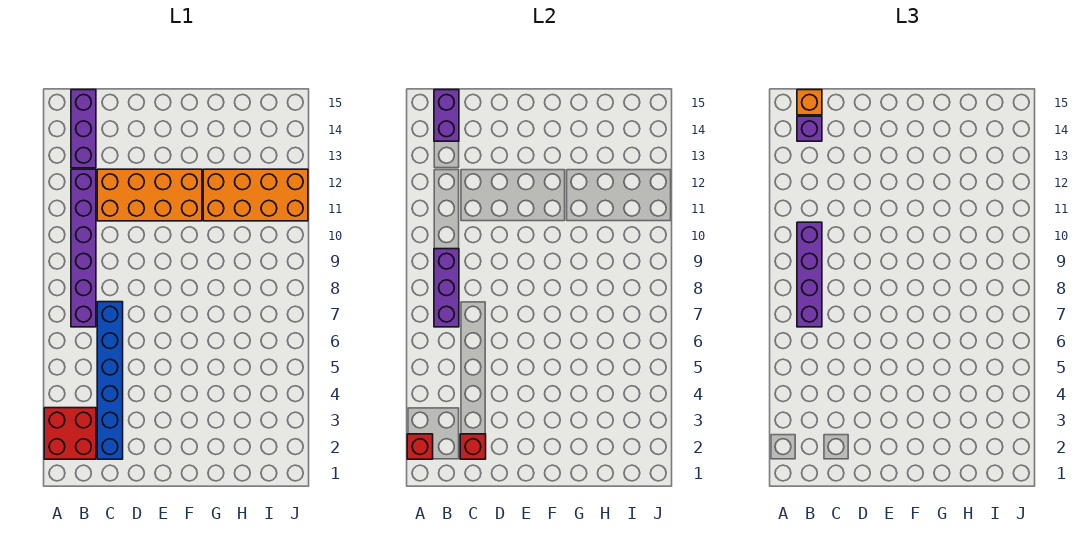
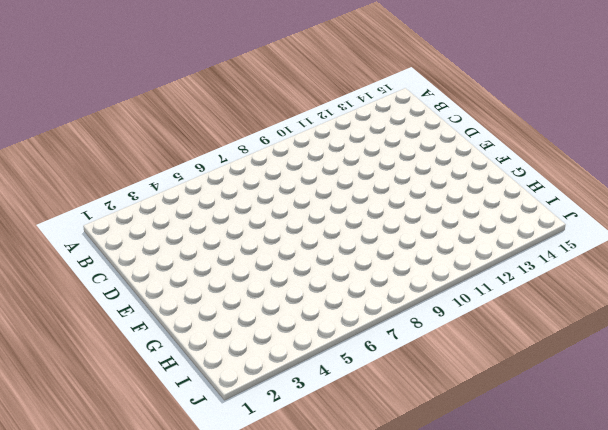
none -> red 2x2 brick [44,408,96,459]
none -> purple 1x6 brick [71,169,96,327]
none -> purple 1x3 brick [71,90,96,168]

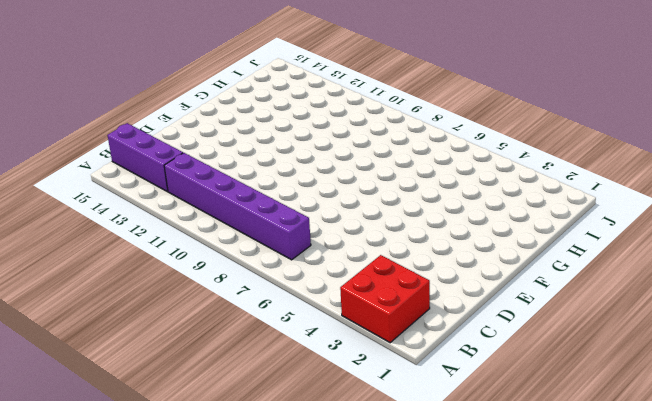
none -> blue 1x6 brick [97,302,123,459]
none -> orange 2x4 brick [97,169,202,221]
none -> orange 2x4 brick [203,169,308,221]

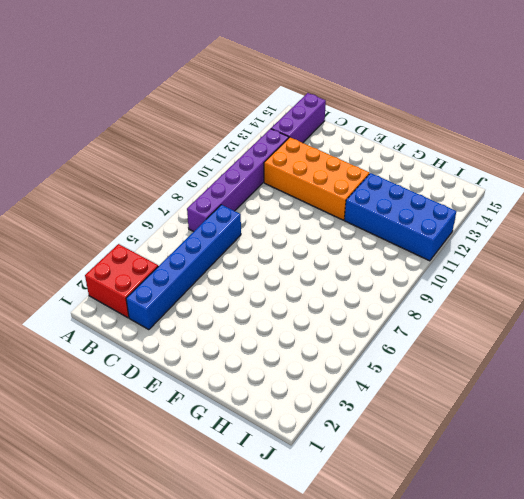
blue 2x4 brick [344,173,456,261] -> orange 2x4 brick [203,169,308,221]
none -> red 1x1 brick [407,434,433,459]
none -> purple 1x3 brick [434,249,459,327]
none -> purple 1x2 brick [434,90,459,141]

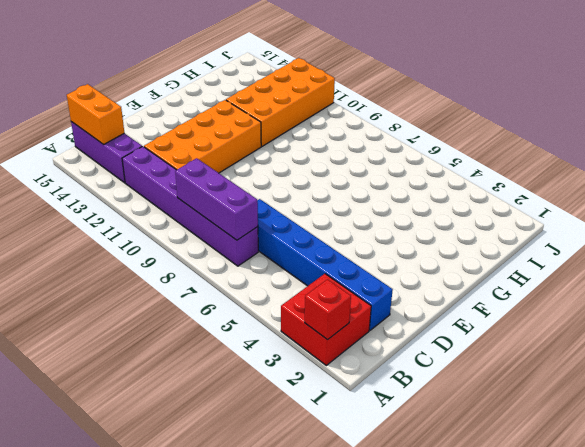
orange 1x2 brick [67,84,124,145] -> purple 1x2 brick [434,90,459,141]
none -> red 1x1 brick [460,434,486,459]
none -> purple 1x4 brick [797,222,822,327]
none -> purple 1x1 brick [797,116,822,141]

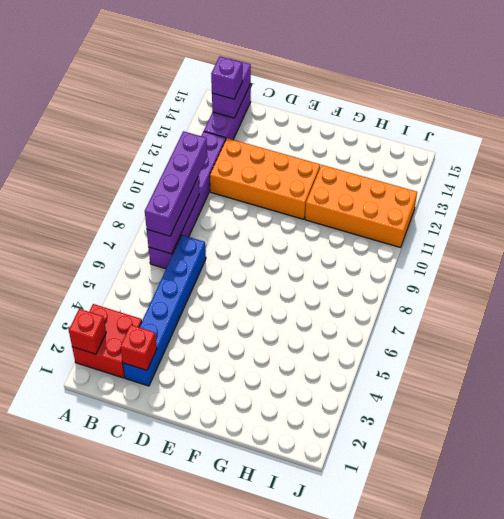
none -> orange 1x1 brick [797,90,822,115]

